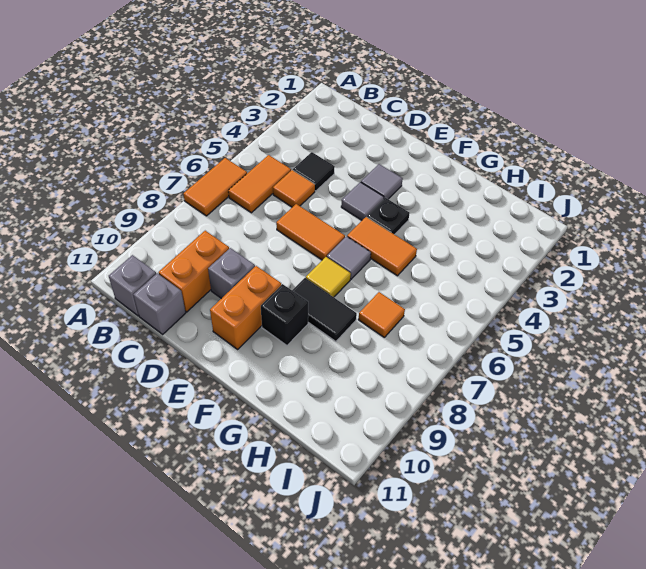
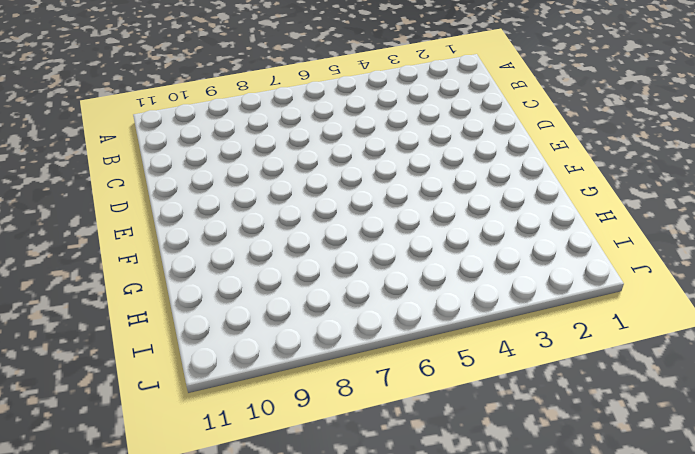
none -> orange 1x2 tile [184,158,247,216]
none -> orange 1x2 tile [228,155,291,213]
none -> grey 1x1 brick [109,255,156,316]

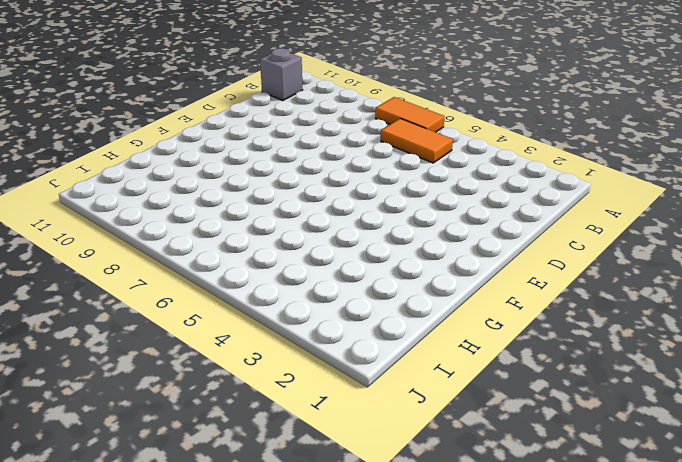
none -> black 1x1 tile [293,152,335,191]
none -> orange 1x1 tile [273,170,315,207]
none -> orange 1x2 brick [159,231,229,312]

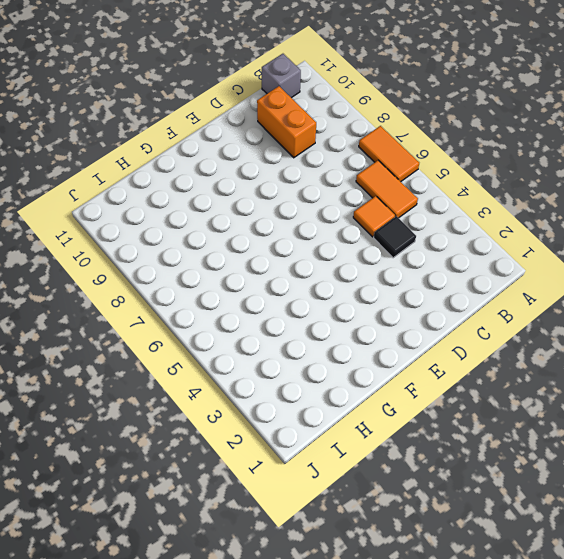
none -> grey 1x1 brick [133,273,186,334]
none -> orange 1x2 tile [276,204,345,260]
none -> grey 1x1 brick [208,248,255,299]

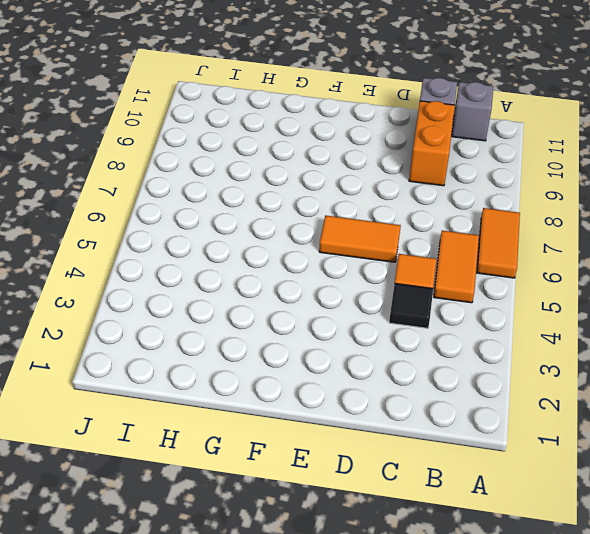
none -> grey 1x1 brick [208,248,255,299]
none -> grey 1x1 tile [361,164,403,199]
none -> grey 1x1 tile [341,182,384,220]

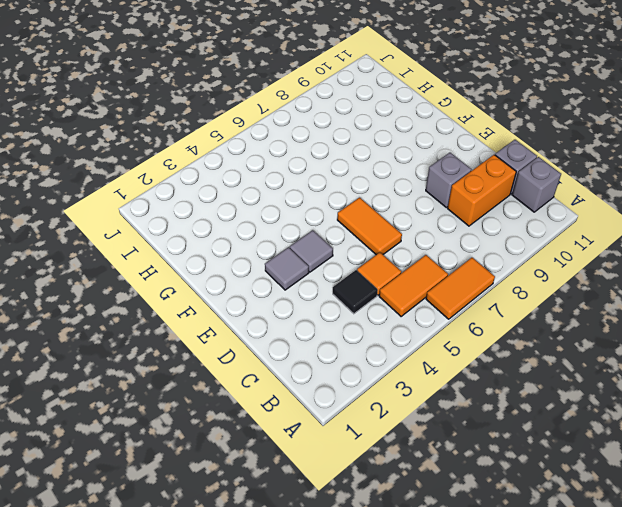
none -> orange 1x2 brick [210,266,281,349]
none -> black 1x1 plate [367,198,410,235]
none -> orange 1x2 tile [347,217,417,276]

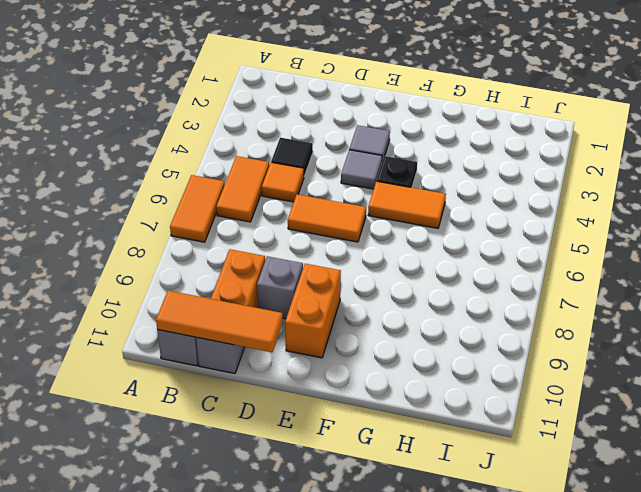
orange 1x3 tile [156,291,283,352] -> none
none -> grey 1x1 tile [327,236,371,279]
none -> yellow 1x1 tile [306,257,351,297]
none -> black 1x2 tile [292,278,357,341]

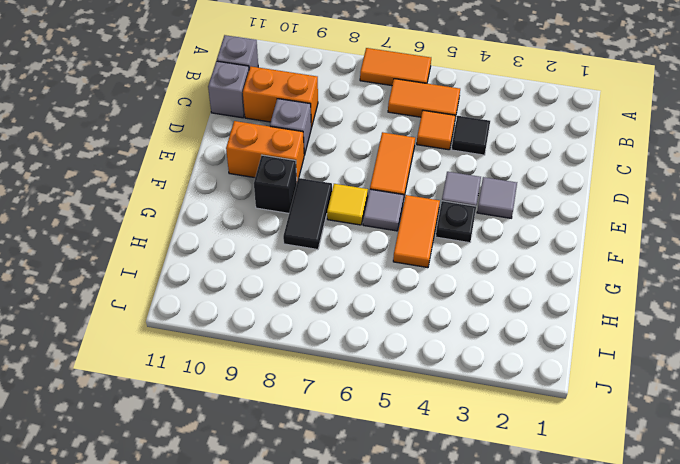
none -> orange 1x1 tile [358,292,405,337]

